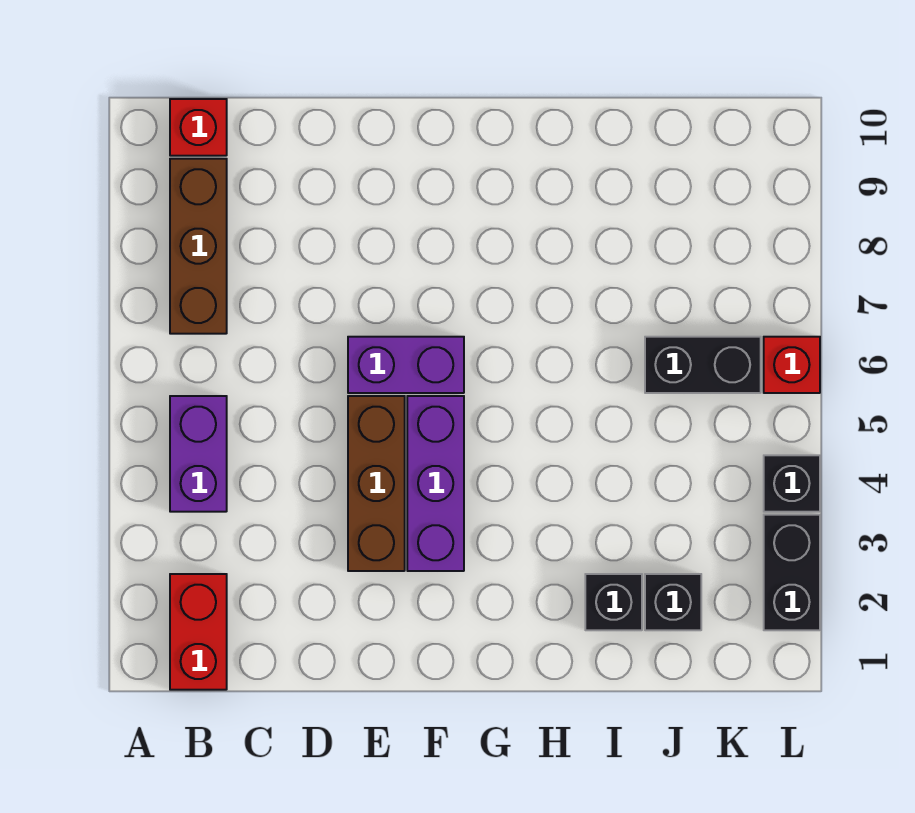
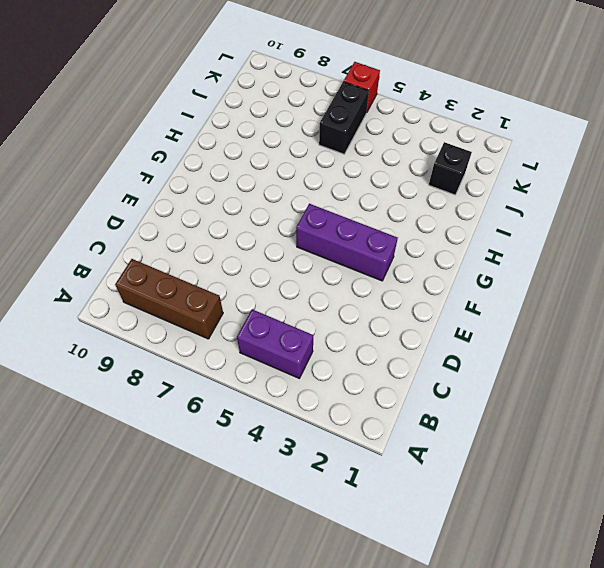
none -> red 1x2 brick [170,574,227,690]
none -> red 1x1 brick [170,99,227,156]
none -> brown 1x3 brick [348,396,405,571]

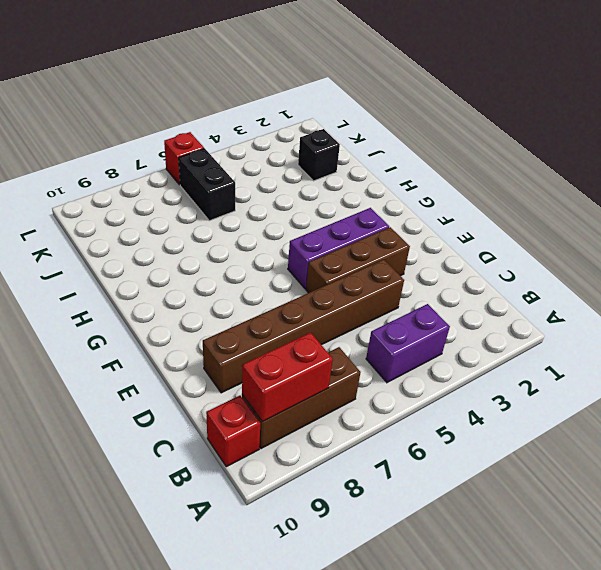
red 1x2 brick [242,332,333,422] -> red 1x2 brick moved to [170,574,227,690]
brown 1x6 brick [203,260,404,393] -> none
none -> purple 1x2 brick [348,337,464,393]
none -> black 1x1 brick [585,574,642,630]
none -> black 1x2 brick [764,515,820,630]

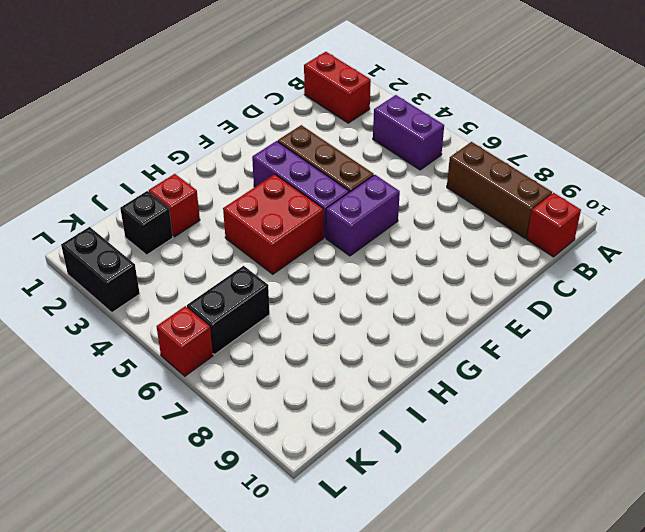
red 2x2 brick [223,174,323,274] -> none
red 1x1 brick [149,174,200,237] -> black 1x1 brick [585,574,642,630]
none -> black 1x1 brick [764,455,820,512]

